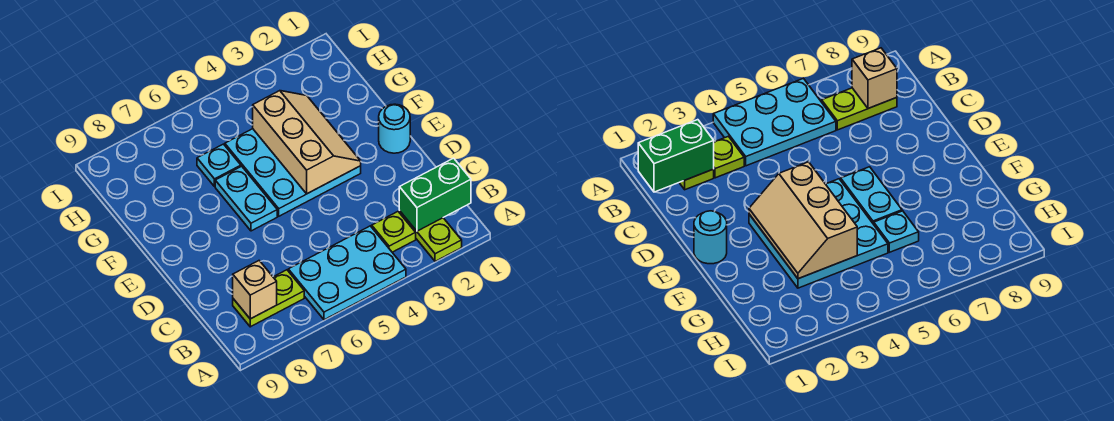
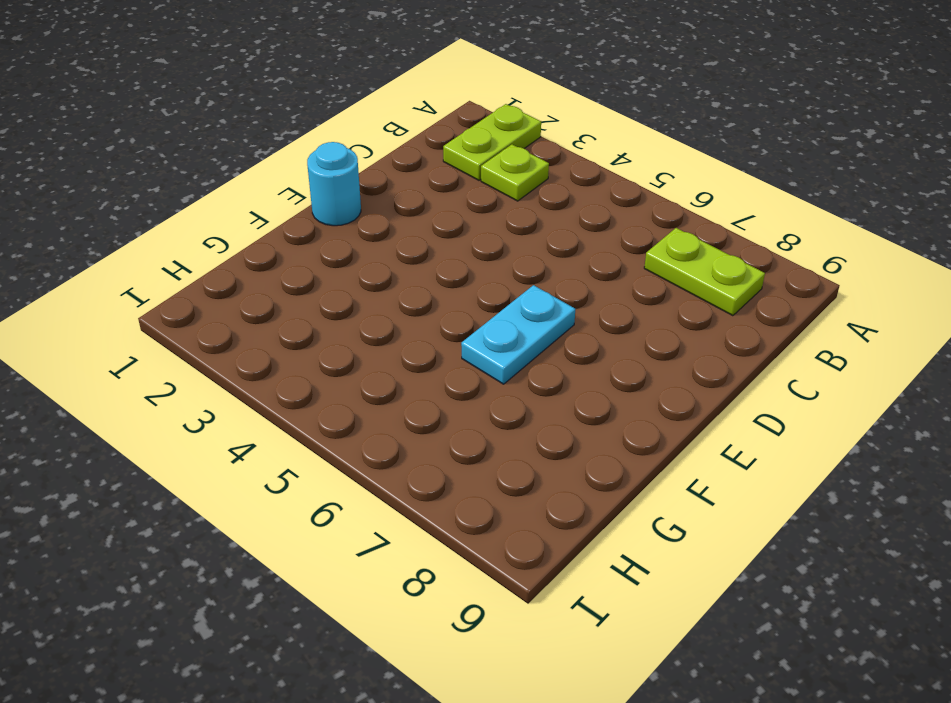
none -> cyan 2x3 plate [288,226,406,320]
none -> cyan 3x3 plate [225,129,361,216]

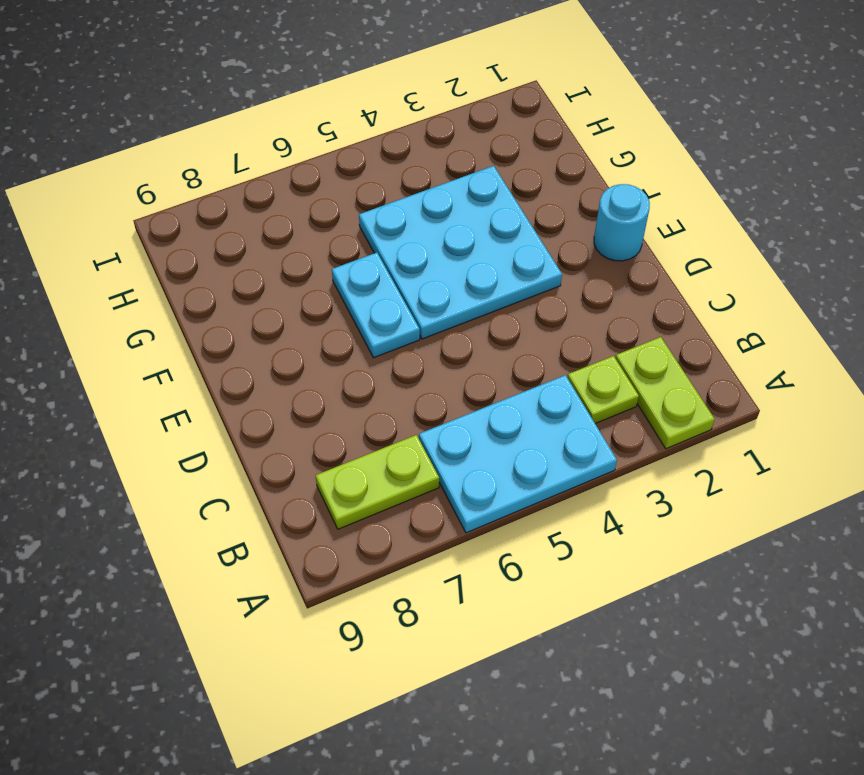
none -> cyan 1x1 plate [197,144,241,187]
none -> green 1x2 brick [399,158,471,231]

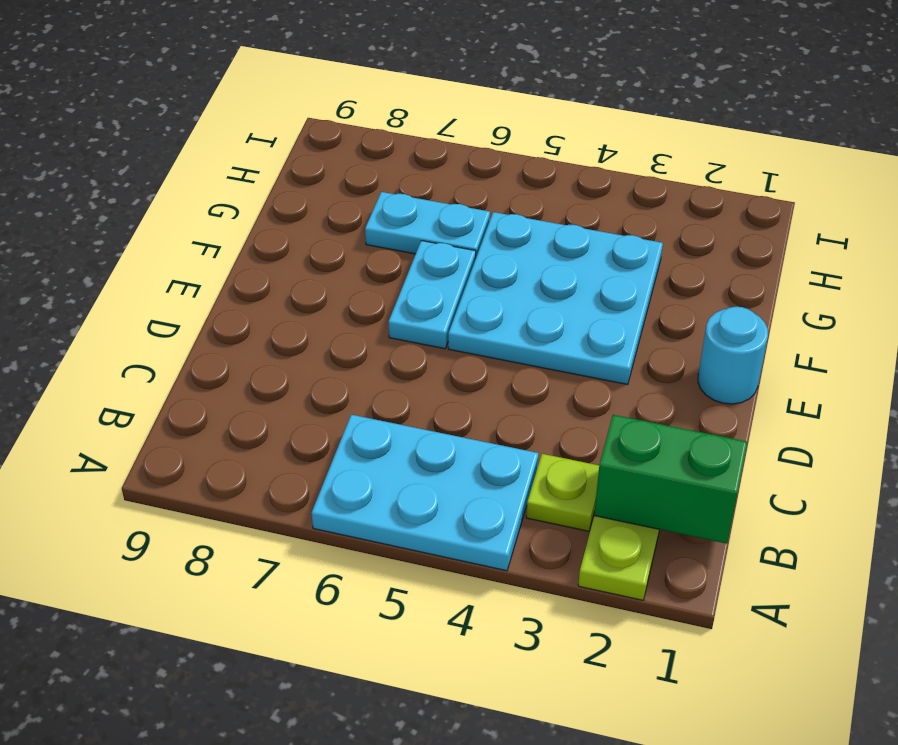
cyan 1x2 plate [365,192,490,256] -> cyan 1x1 plate [197,144,241,187]
none -> lime 1x2 plate [233,270,304,327]
none -> tan 1x1 brick [233,261,277,319]

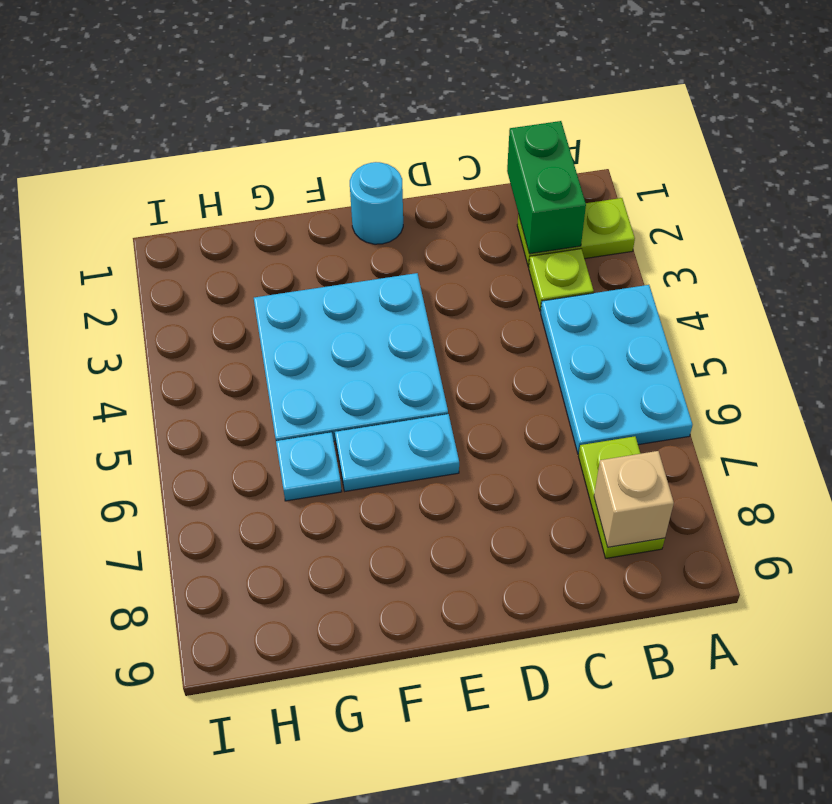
none -> tan 2x3 slope [253,91,361,194]

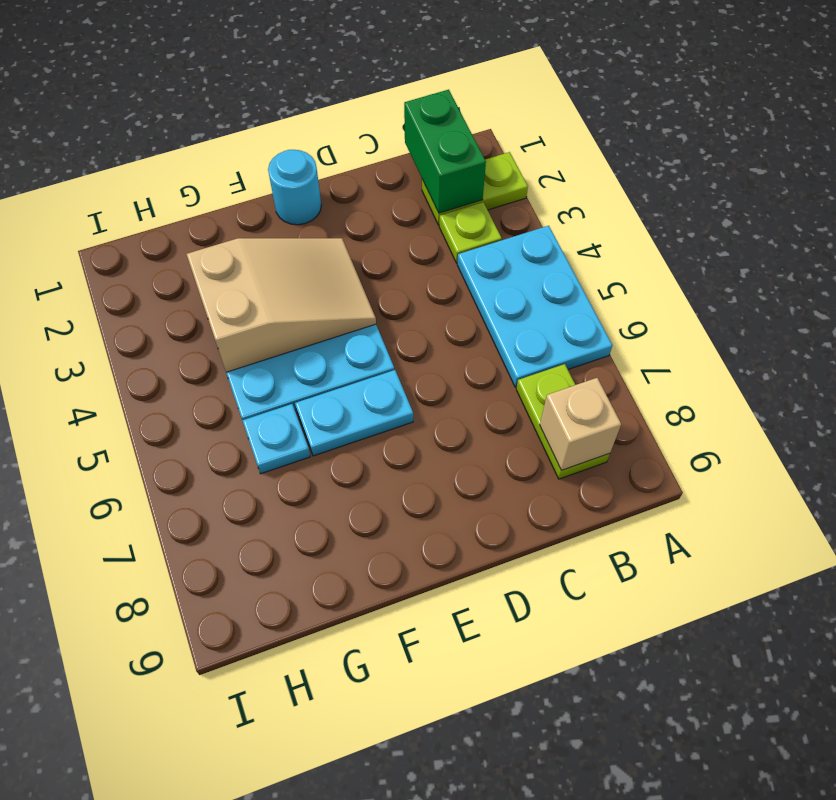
tan 2x3 slope [187,238,376,372] -> tan 2x3 slope turned to [253,91,361,194]

